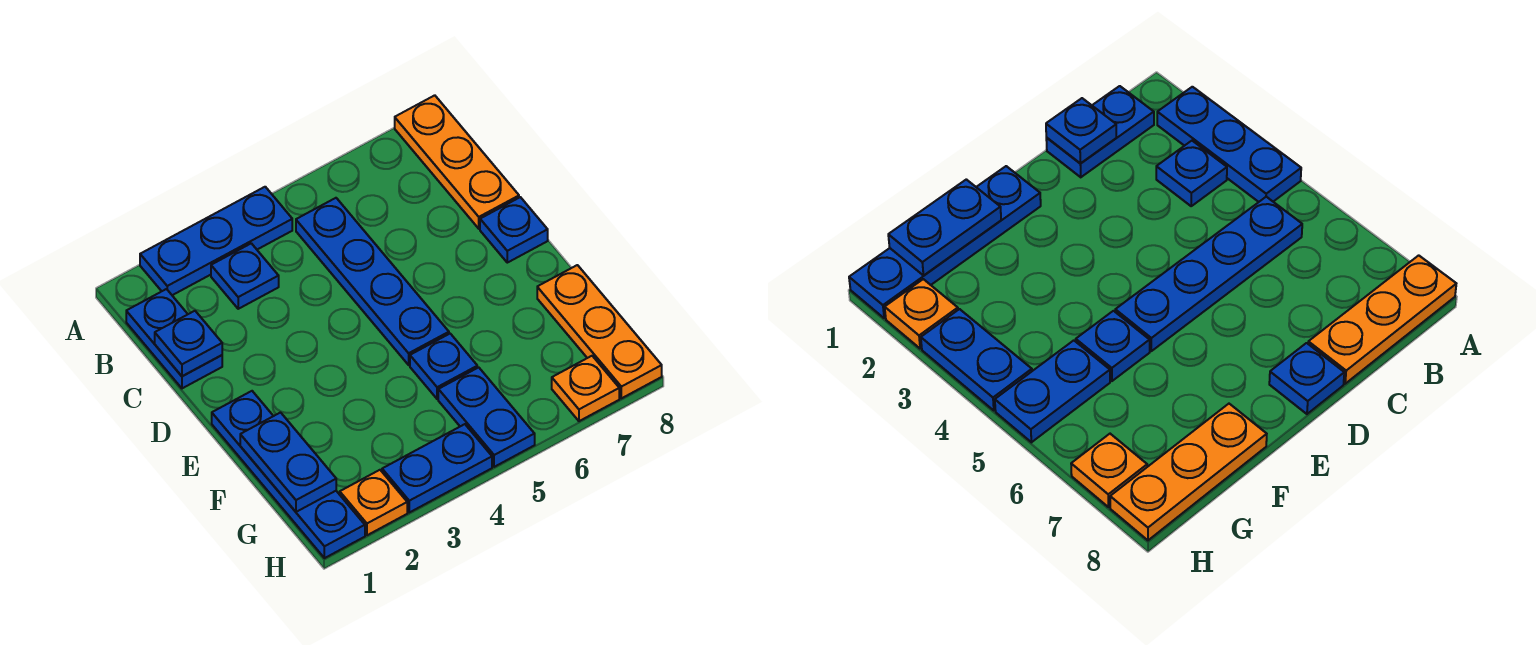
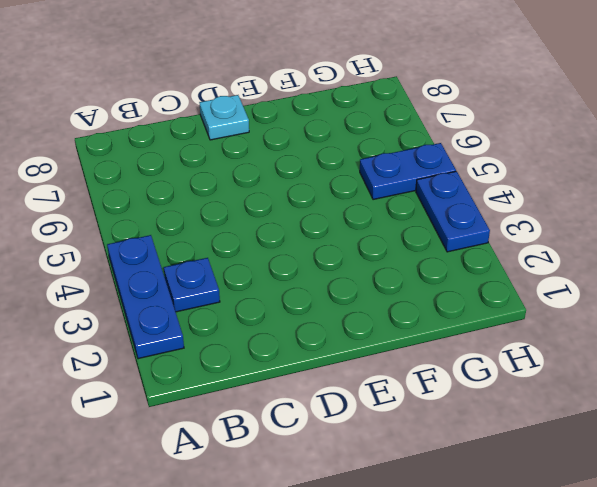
cyan 1x1 plate [199,95,249,140] -> blue 1x1 plate [480,197,548,263]
none -> orange 1x3 plate [395,95,519,229]
none -> blue 1x2 plate [126,289,222,388]
none -> blue 1x4 plate [296,198,449,365]

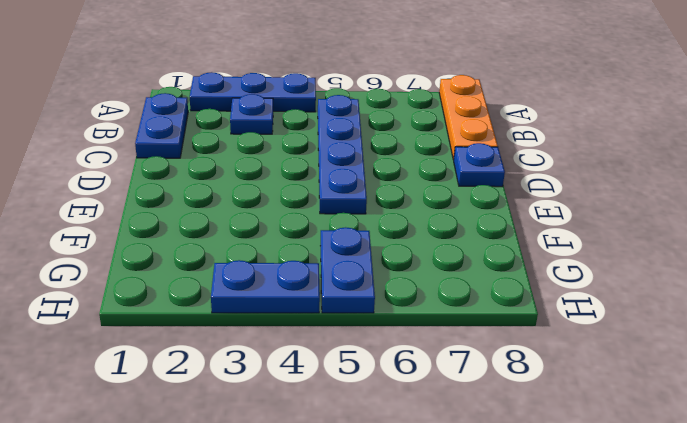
none -> blue 1x4 plate [212,391,365,558]
none -> blue 1x1 plate [410,334,477,399]
none -> orange 1x3 plate [537,265,662,398]

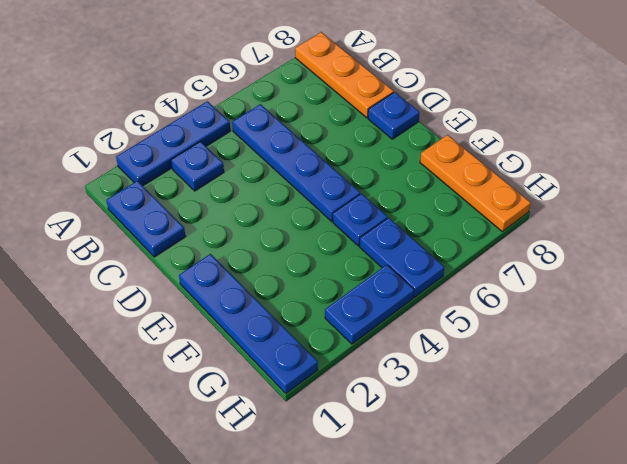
none -> orange 1x1 plate [340,470,407,535]
none -> orange 1x1 plate [552,356,619,421]
none -> blue 1x1 plate [155,311,222,376]

